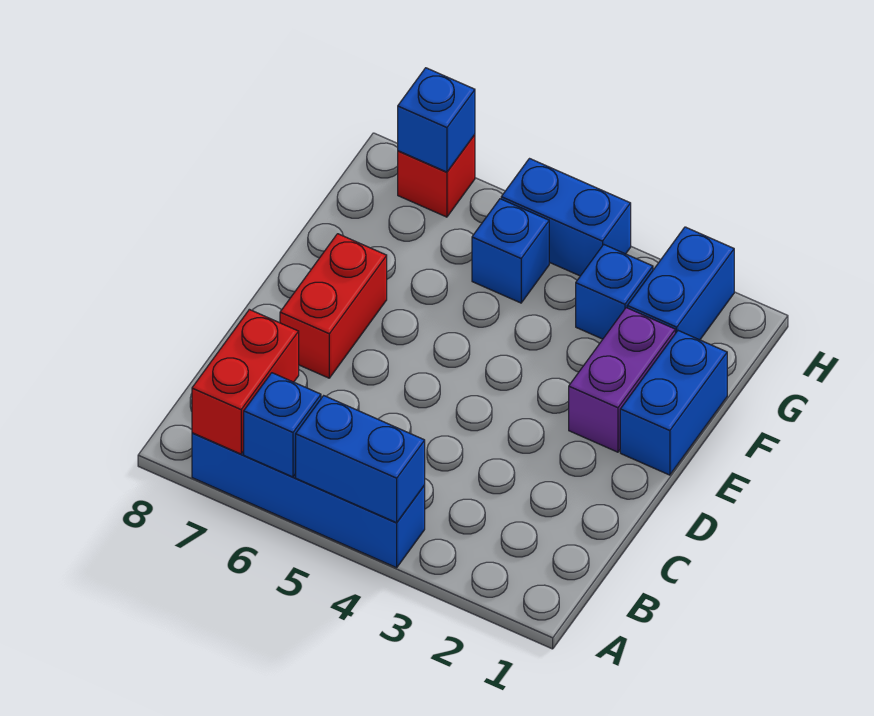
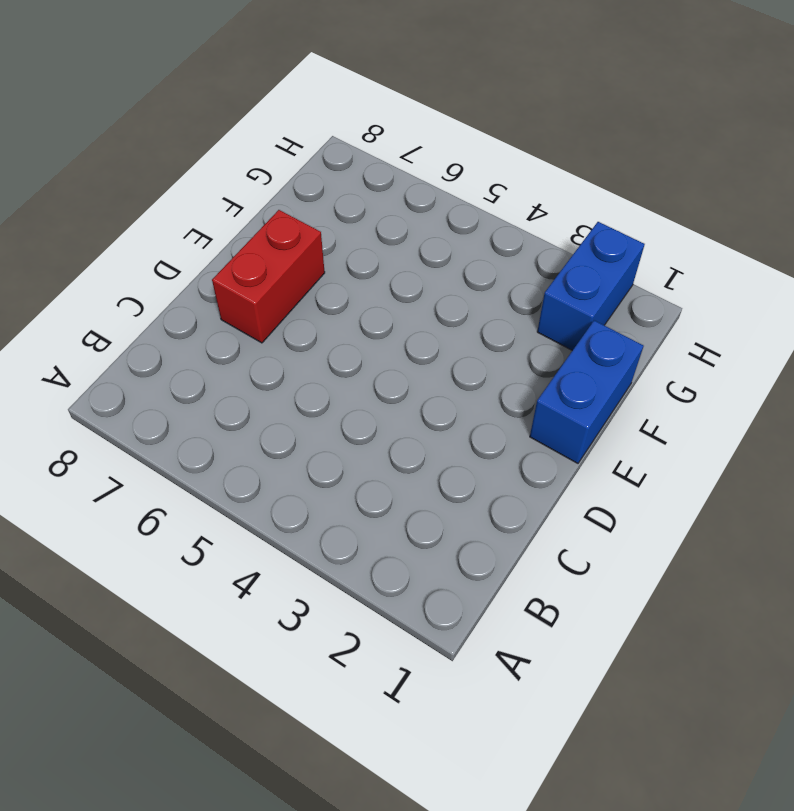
none -> blue 1x4 brick [192,433,425,568]
none -> purple 1x2 brick [569,308,675,452]
none -> blue 1x1 brick [576,245,653,339]

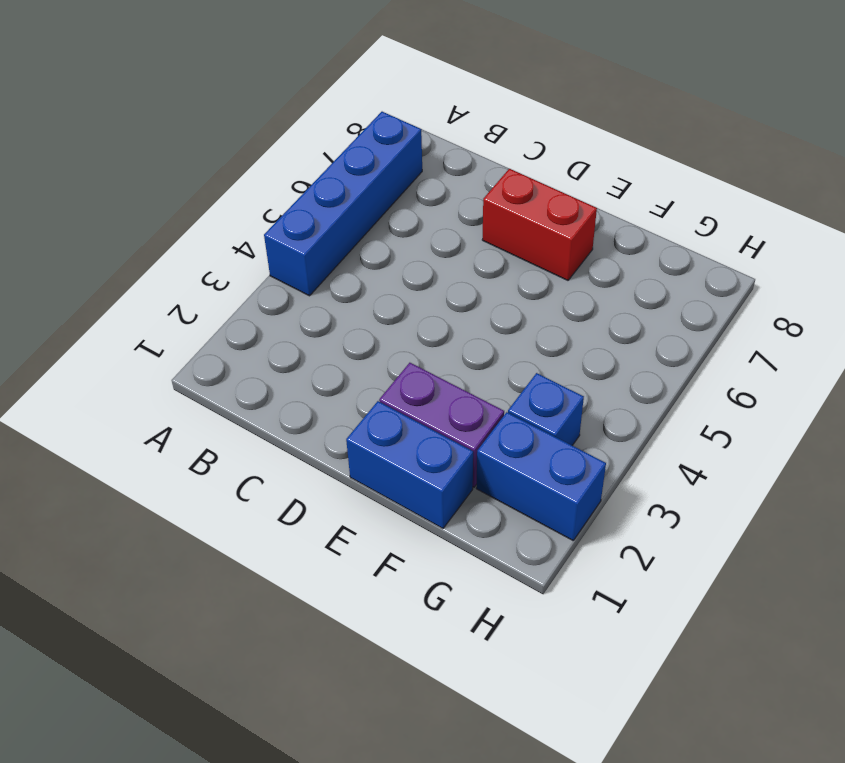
none -> blue 1x1 brick [472,199,549,303]
none -> blue 1x2 brick [501,159,631,276]
none -> red 1x1 brick [398,135,475,217]

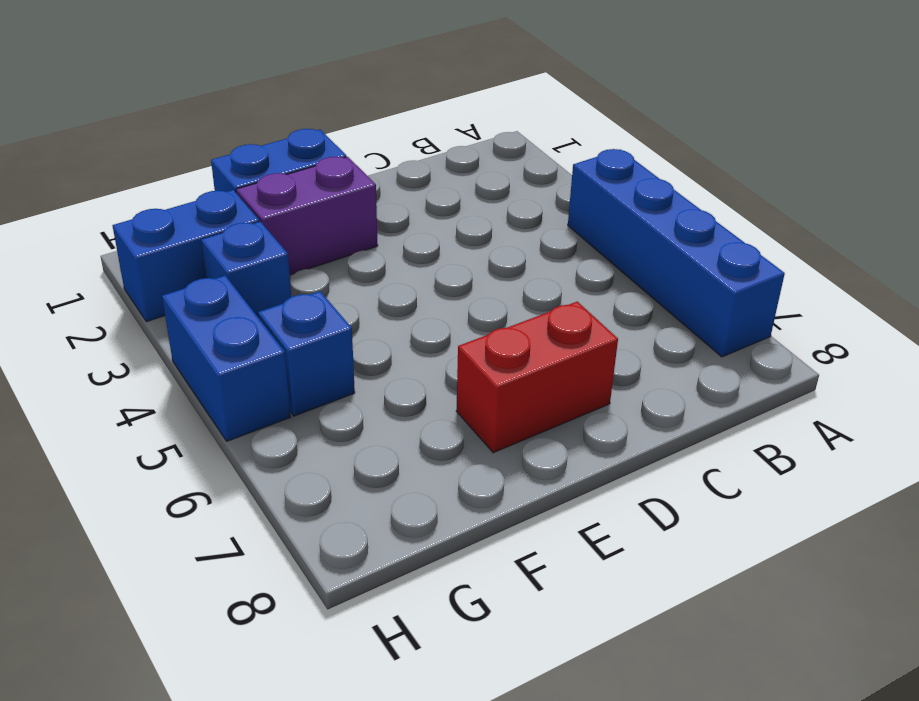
none -> red 1x1 brick [398,135,475,217]
none -> blue 1x2 brick [296,396,425,523]
none -> blue 1x1 brick [244,373,321,477]

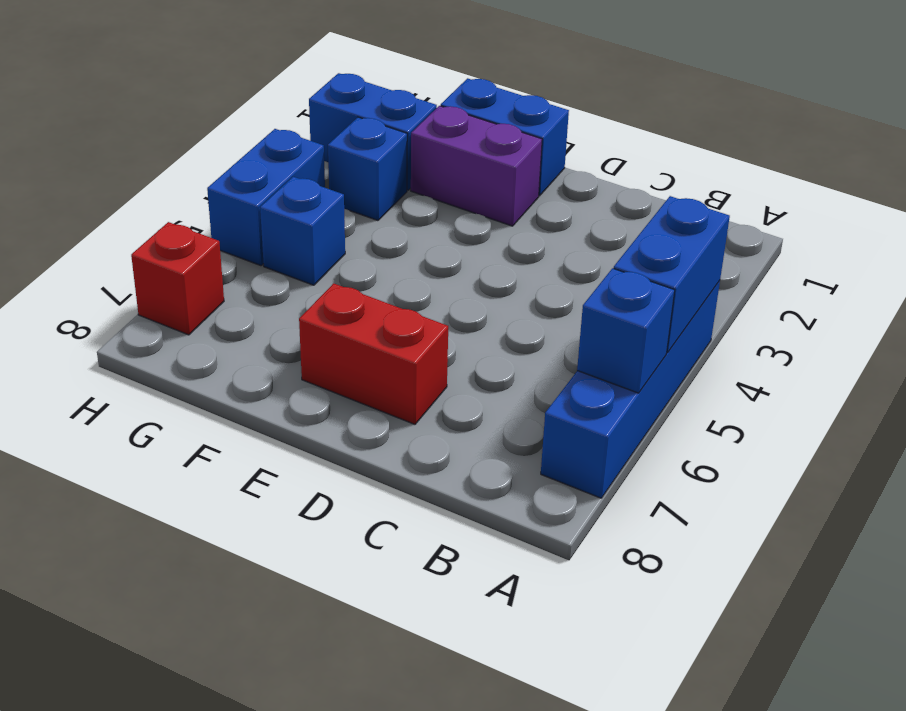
none -> red 1x2 brick [192,309,299,454]
none -> blue 1x1 brick [398,68,475,172]

